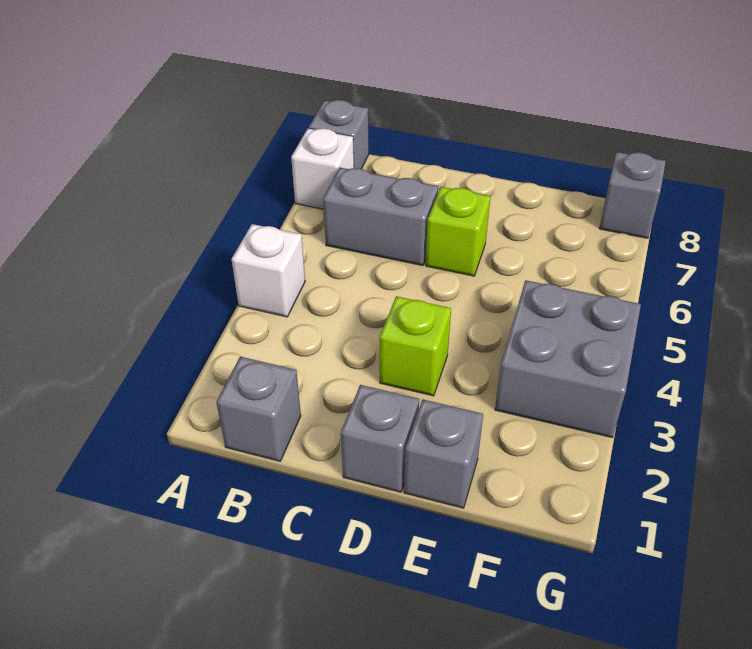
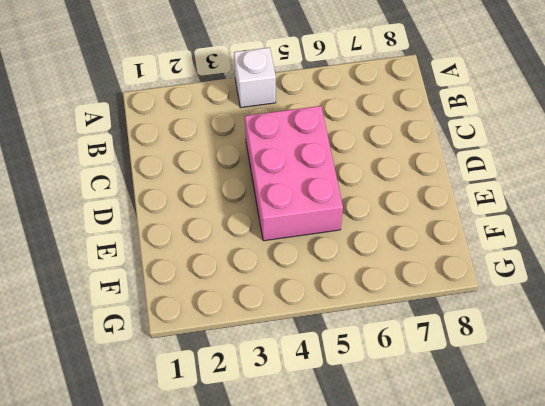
pink 2x3 brick [245,106,343,241] -> none
none -> white 1x1 brick [291,128,354,209]
none -> grey 1x1 brick [309,100,369,169]

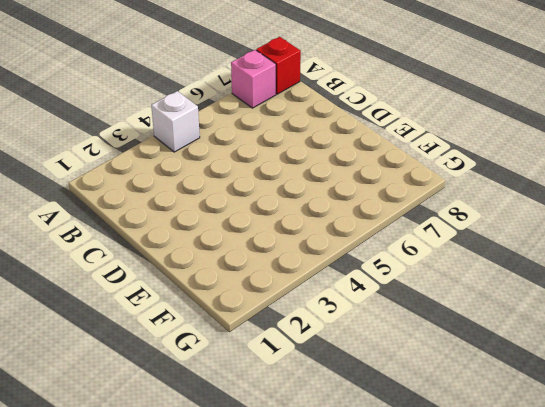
pink 1x1 brick [231,50,276,108] -> white 1x1 brick [291,128,354,209]
red 1x1 brick [256,37,301,94] -> grey 1x1 brick [309,100,369,169]
none -> grey 1x1 brick [217,357,301,461]
none -> grey 1x2 brick [323,168,438,266]

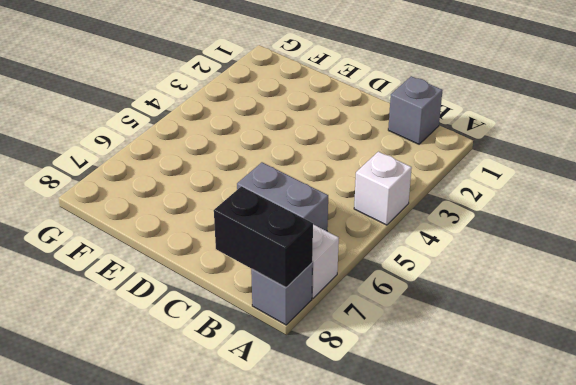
black 1x2 brick [214,186,313,287] -> none
none -> grey 1x1 brick [341,385,419,492]
none -> lime 1x1 brick [380,296,451,396]

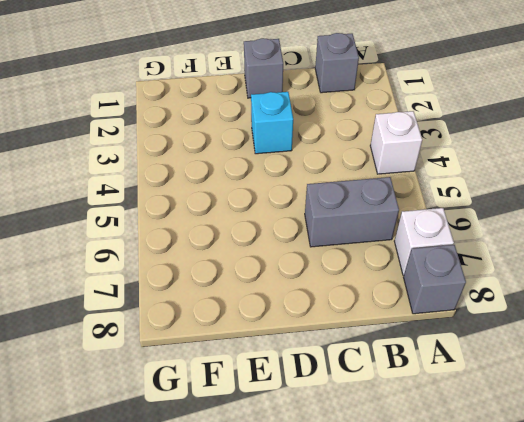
cyan 1x1 brick [251,92,293,154] -> lime 1x1 brick [380,296,451,396]
none -> lime 1x1 brick [426,187,490,276]
none -> grey 1x1 brick [404,400,483,508]

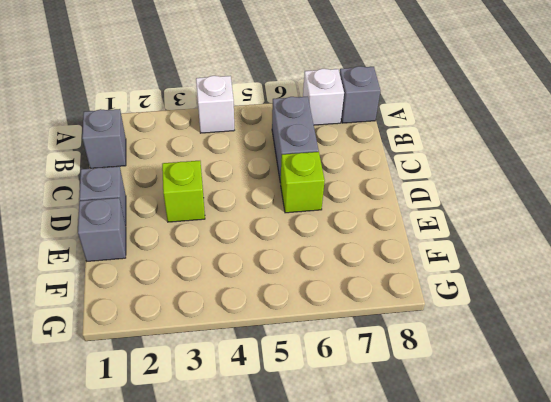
none -> grey 2x2 brick [495,280,641,437]
none -> grey 1x1 brick [599,152,666,238]

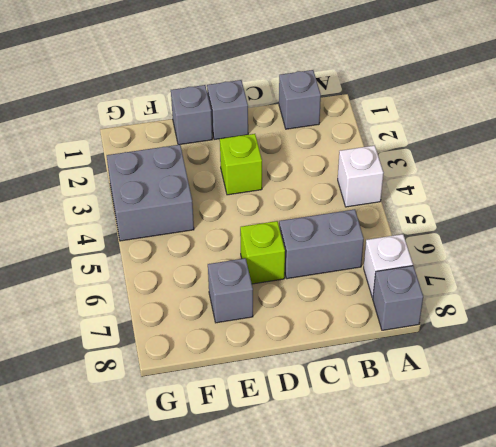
grey 1x1 brick [208,258,253,323] -> grey 1x1 brick moved to [599,152,666,238]

